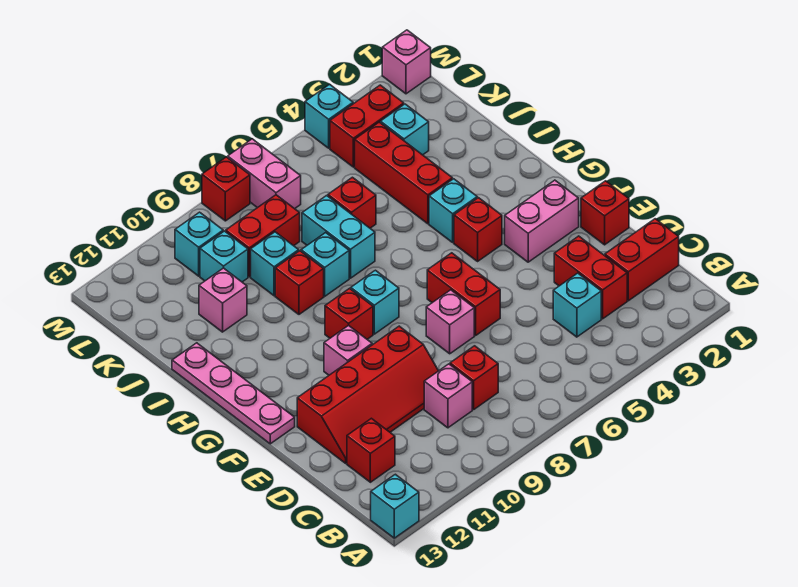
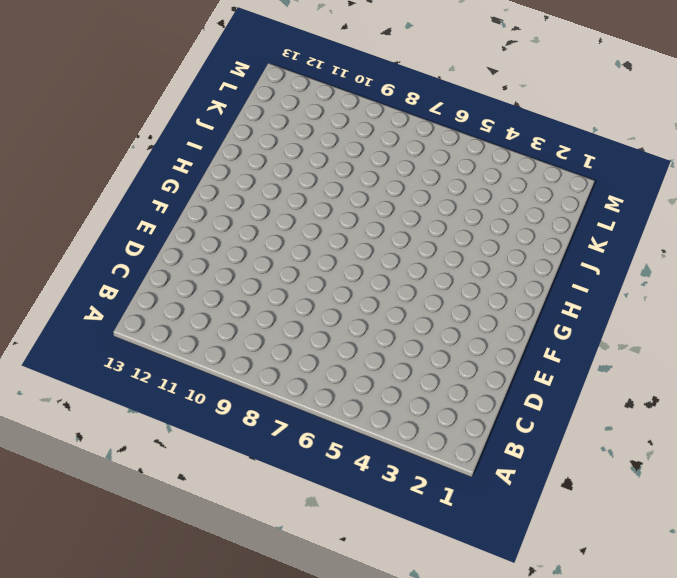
none -> cyan 1x1 brick [371,474,419,538]
none -> red 1x2 brick [605,219,679,301]
none -> red 1x2 brick [554,236,627,319]
none -> cyan 1x1 brick [553,273,601,337]

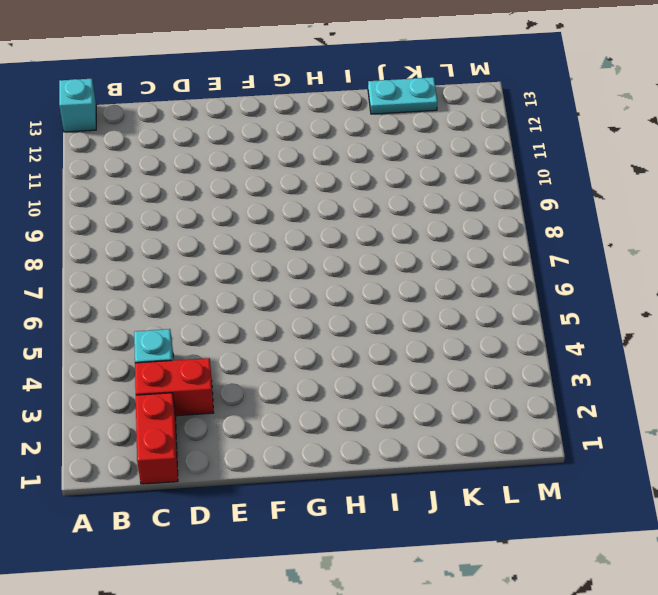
cyan 1x2 plate [368,77,437,114] -> none
none -> red 1x1 brick [450,346,498,410]
none -> pink 1x1 brick [424,364,472,428]
none -> red 1x1 brick [347,418,395,482]
none -> red 2x4 slope [297,326,438,463]

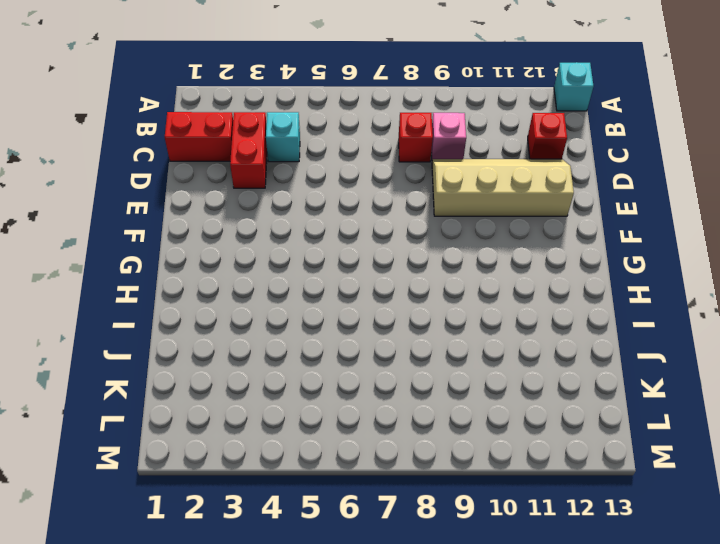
tan 2x4 slope [432,159,574,216] -> red 2x4 slope [297,326,438,463]
none -> red 1x1 brick [581,181,629,245]
none -> red 1x2 brick [427,253,500,335]
none -> pink 1x1 brick [426,290,474,354]
none -> pink 1x2 brick [505,180,579,262]

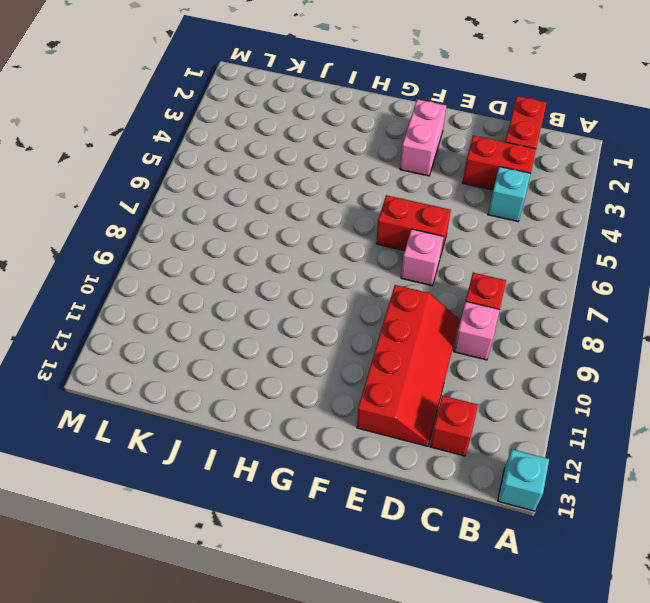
none -> red 1x1 brick [581,181,629,245]
none -> pink 1x1 brick [324,325,372,375]
none -> pink 1x4 plate [172,343,295,444]
none -> red 1x1 brick [454,198,502,261]

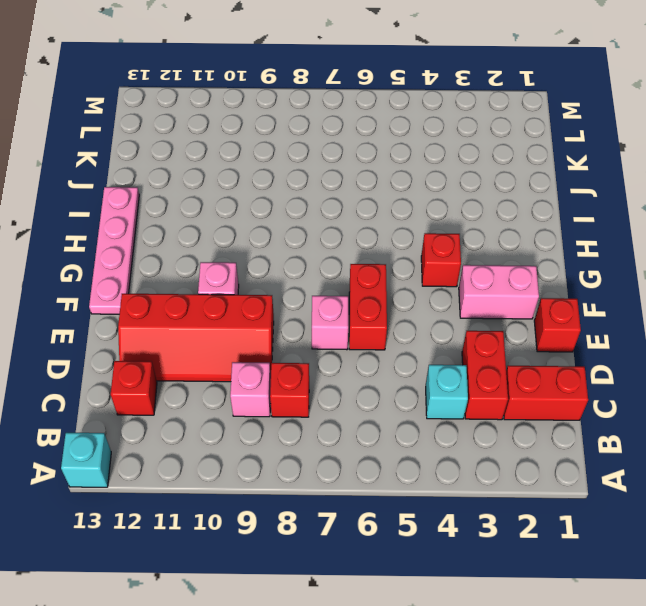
none -> cyan 1x1 brick [351,270,399,334]
none -> red 1x1 brick [325,289,373,339]
none -> cyan 1x1 brick [429,179,477,242]
none -> red 1x3 brick [355,122,452,224]

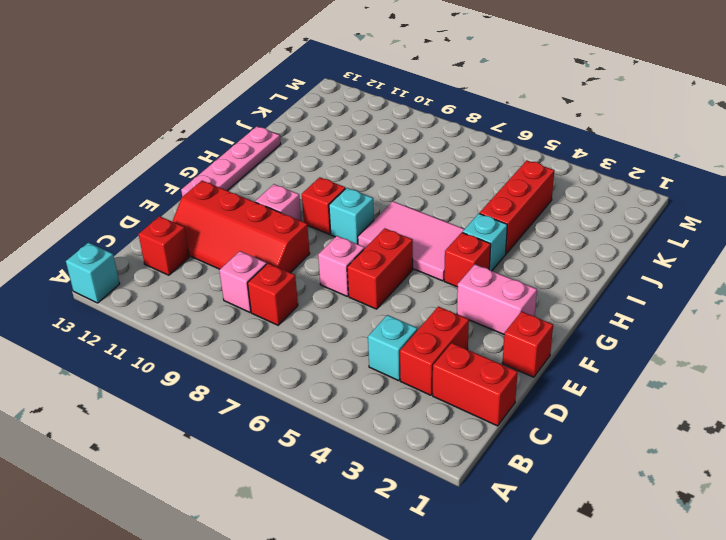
pink 2x3 tile [358,201,464,281] -> none
none -> cyan 1x2 brick [302,196,375,278]
none -> cyan 1x1 brick [301,233,349,296]
none -> red 1x1 brick [275,251,324,314]
none -> red 1x1 brick [328,177,376,228]

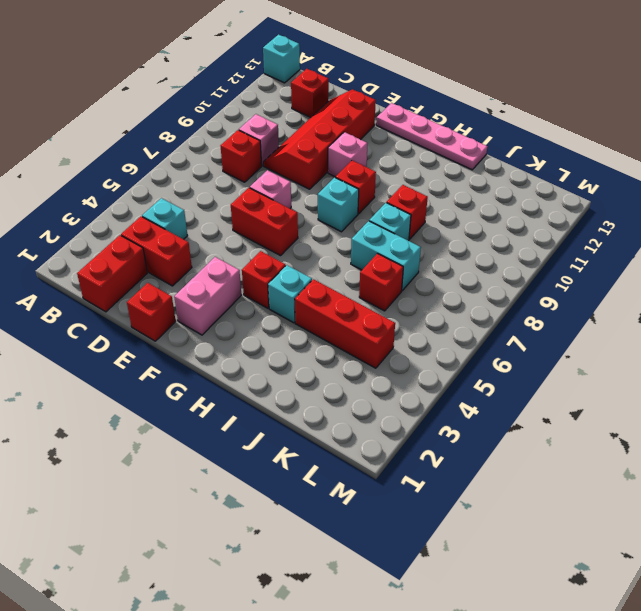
none -> cyan 1x1 brick [251,232,299,296]
none -> pink 1x1 brick [199,268,247,332]
none -> cyan 1x1 brick [380,104,429,155]
none -> red 1x2 brick [226,195,300,277]

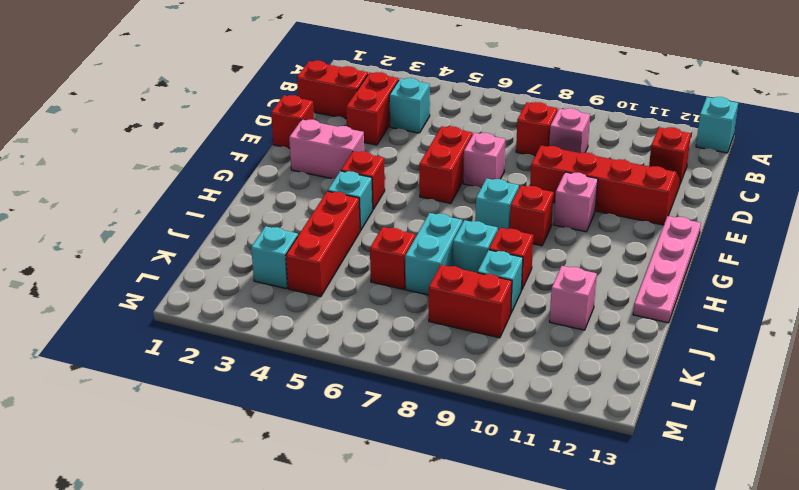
none -> cyan 1x1 brick [200,231,248,282]
none -> red 1x2 brick [330,85,404,167]
none -> pink 1x2 brick [228,139,301,209]
none -> cyan 1x1 brick [175,212,223,276]

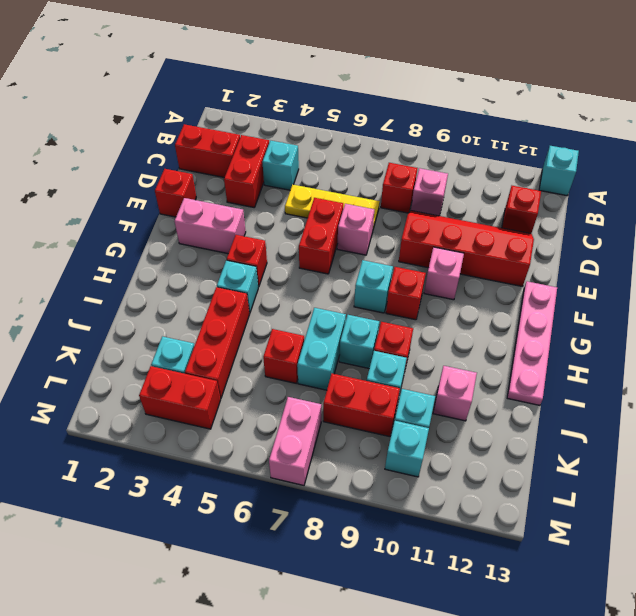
yellow 1x3 plate [285,185,380,229] -> none
none -> pink 1x1 brick [382,30,431,94]
none -> cyan 1x1 brick [305,84,353,148]
none -> red 1x1 brick [202,157,250,221]

